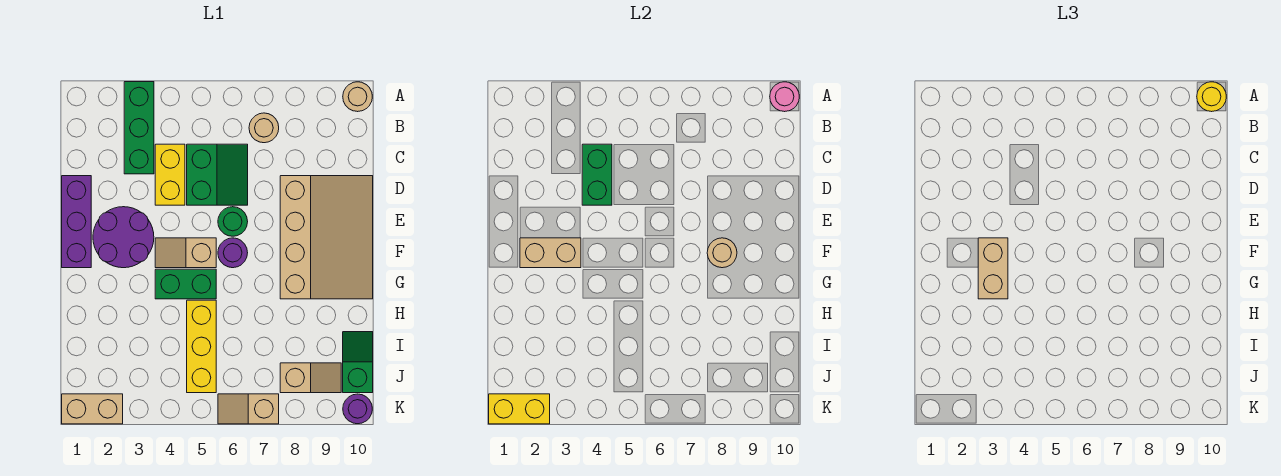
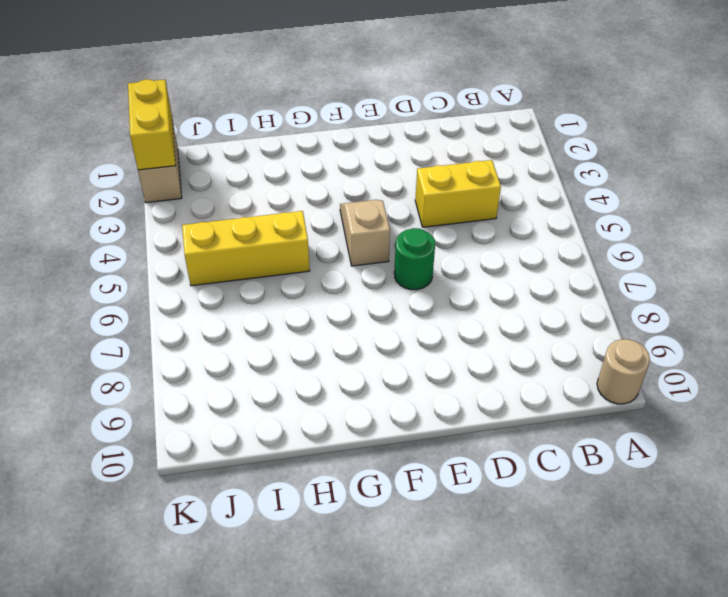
none -> green 1x3 brick [124,82,154,174]
none -> tan 1x1 round brick [249,113,279,143]
none -> green 2x2 slope [187,144,248,205]

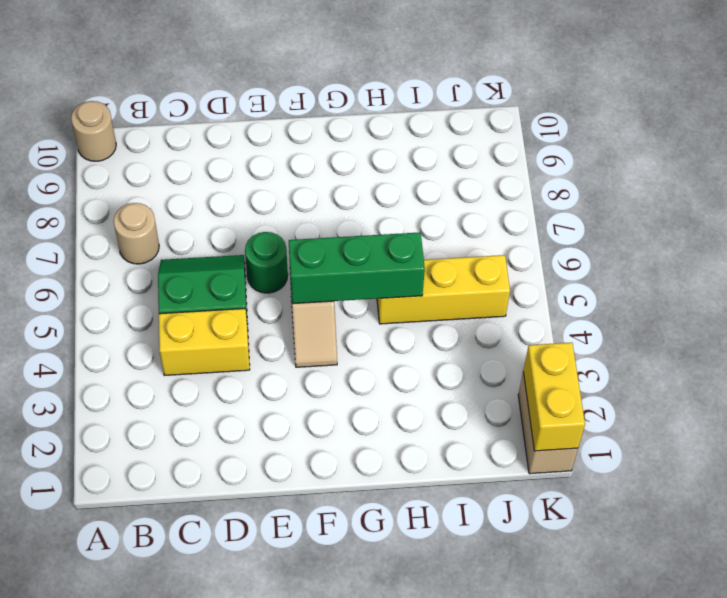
green 1x3 brick [289,232,425,304] -> green 1x3 brick moved to [124,82,154,174]
none -> purple 1x3 brick [62,176,91,268]
none -> tan 3x4 slope [280,176,373,299]
none -> purple 2x2 round brick [93,207,154,268]

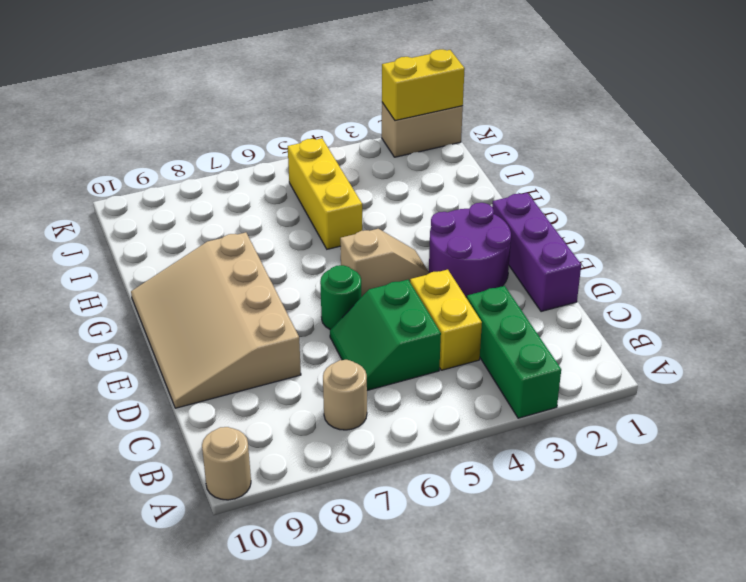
none -> purple 1x1 round brick [218,238,248,268]
none -> green 1x2 brick [155,269,216,299]
none -> green 1x2 slope [343,332,373,393]

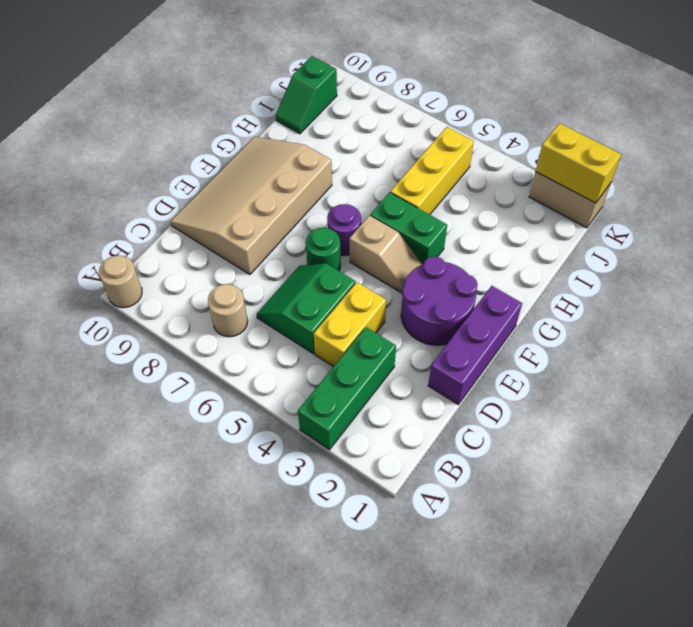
none -> tan 1x2 slope [280,363,341,393]
none -> tan 1x2 slope [218,394,279,424]
none -> purple 1x1 round brick [343,394,372,424]

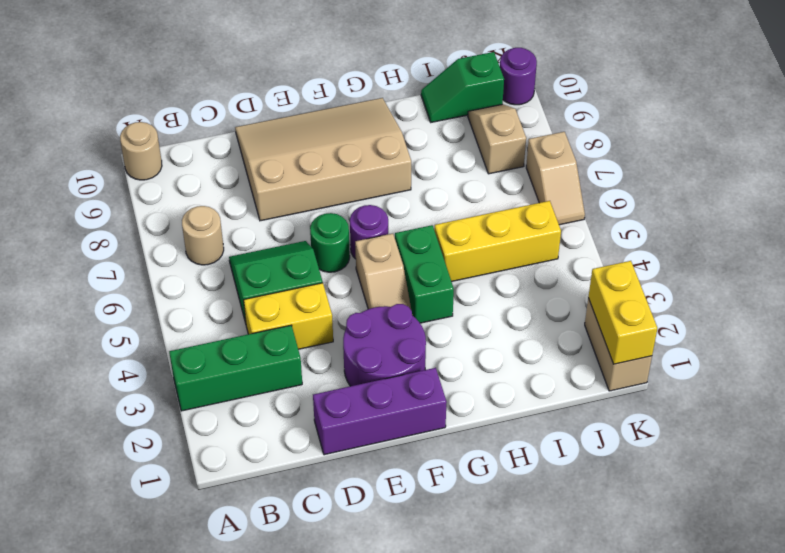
none -> pink 1x1 round brick [770,82,799,112]
none -> green 1x2 brick [582,144,612,205]
none -> tan 1x2 brick [520,238,581,268]

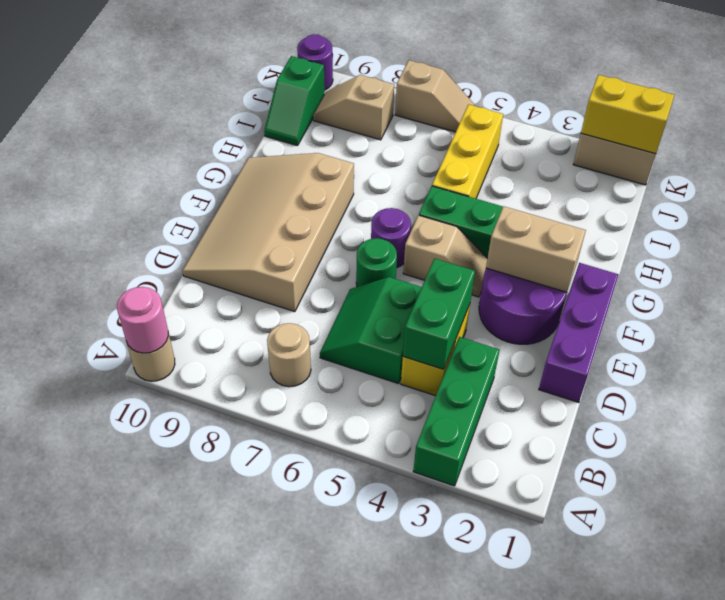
none -> tan 1x1 round brick [707,238,737,268]
none -> yellow 1x1 round brick [1197,82,1226,112]
none -> tan 1x2 brick [978,238,1008,299]

